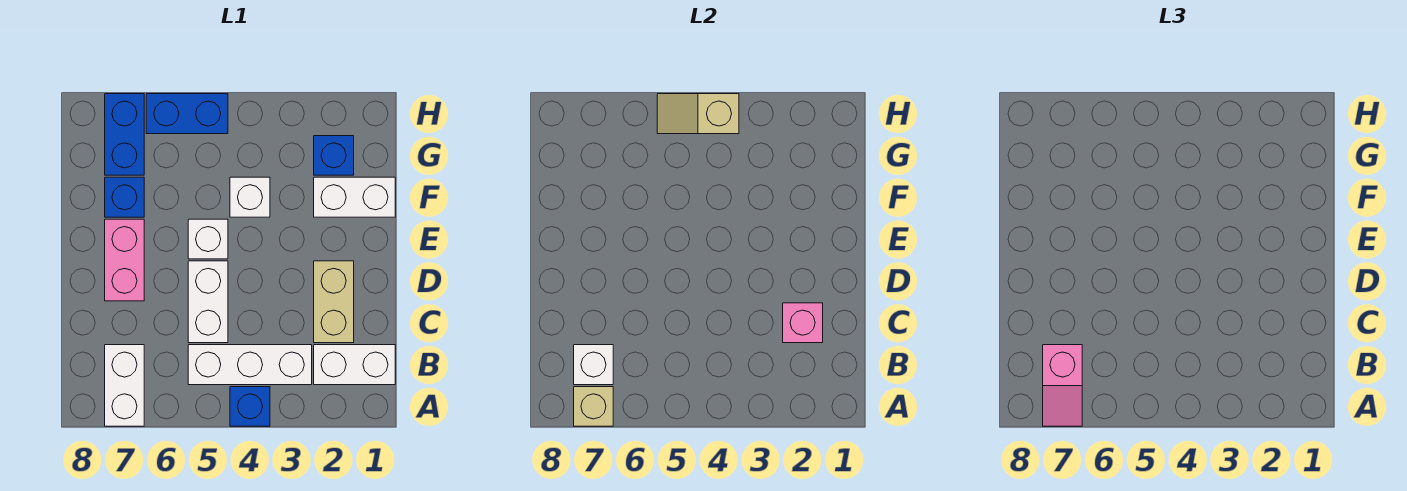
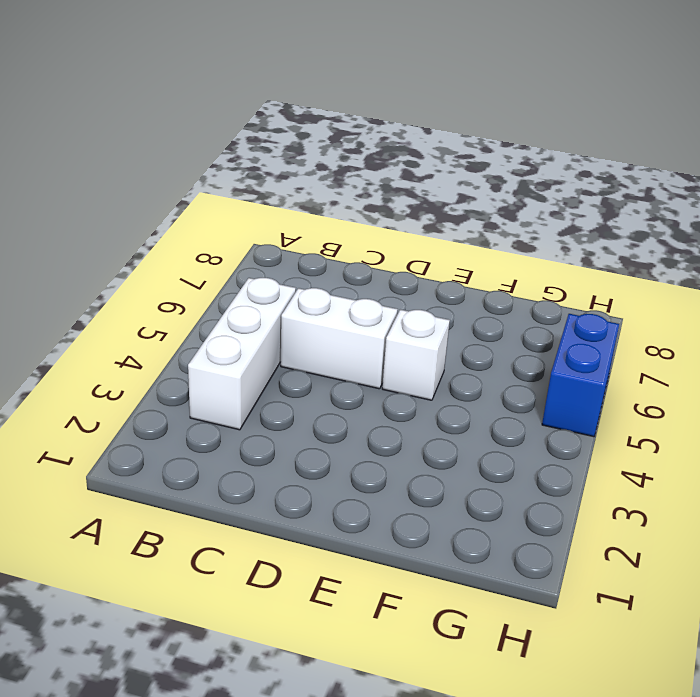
none -> blue 1x1 brick [230,387,270,426]
none -> white 1x2 brick [105,345,144,426]
none -> white 1x2 brick [314,345,395,385]

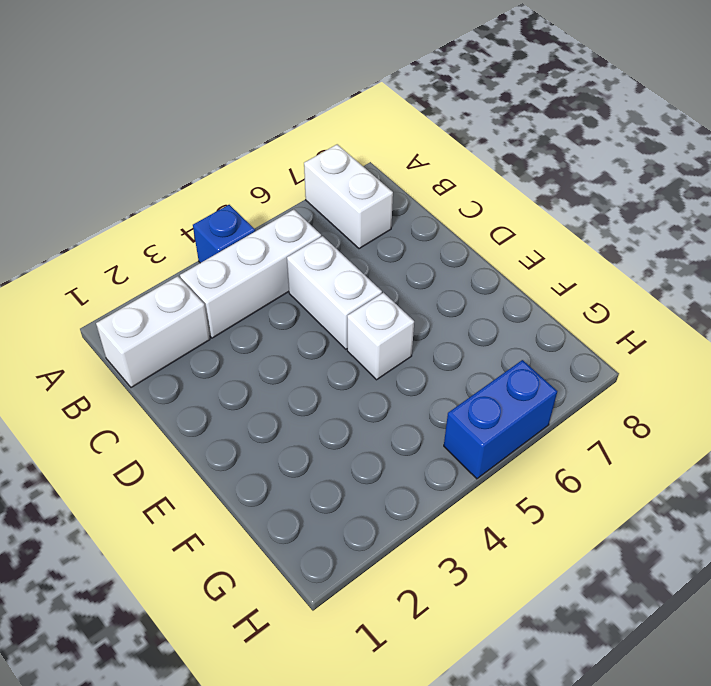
none -> tan 1x2 brick [314,261,354,343]
none -> pink 1x2 brick [105,219,144,301]
none -> white 1x2 brick [314,177,395,217]

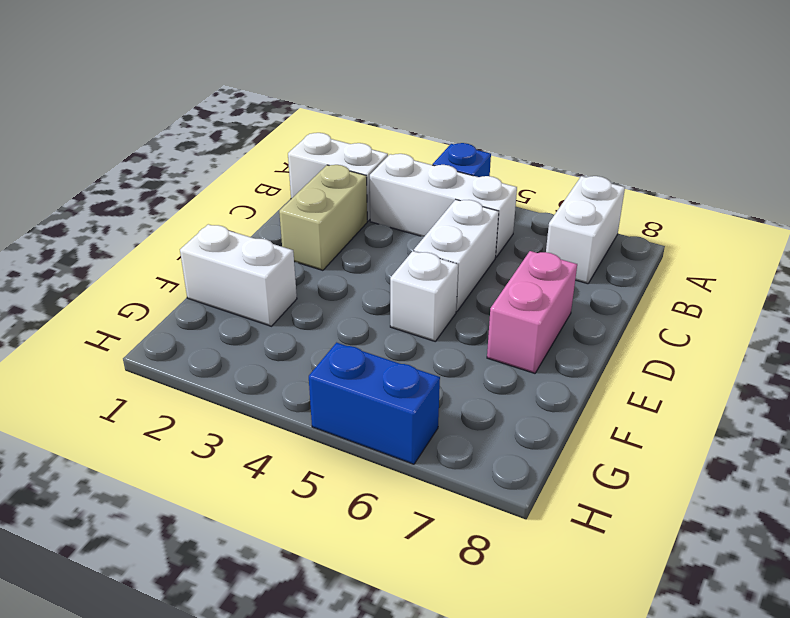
none -> white 1x1 brick [230,177,270,217]
none -> blue 1x1 brick [105,177,144,217]
none -> blue 1x1 brick [314,136,354,175]

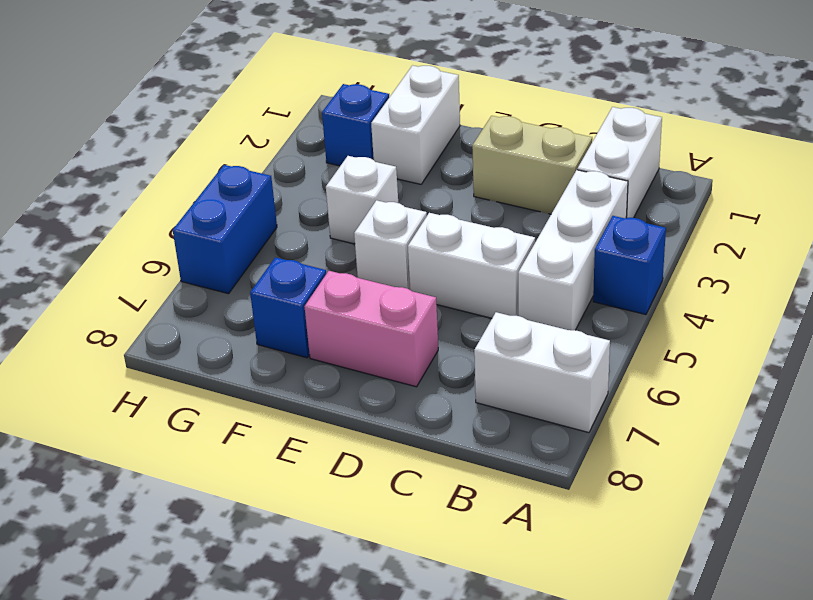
none -> blue 1x2 brick [105,94,144,175]
none -> tan 1x1 brick [574,387,613,426]
none -> white 1x1 brick [574,345,613,385]

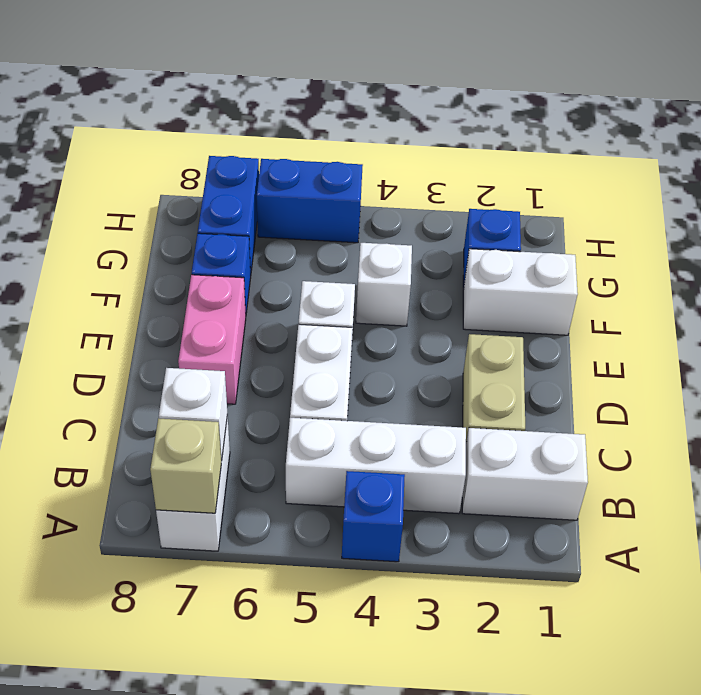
none -> pink 1x1 brick [783,303,823,343]
none -> tan 1x2 slope [657,94,739,134]
none -> pink 1x2 slope [1043,345,1082,426]

